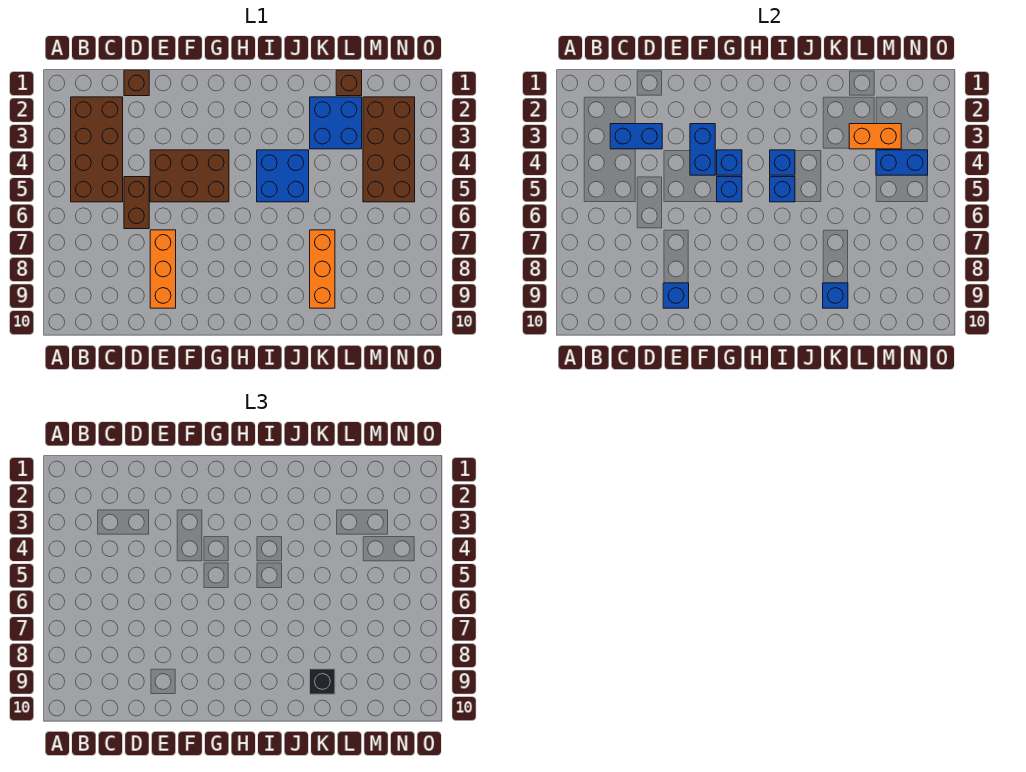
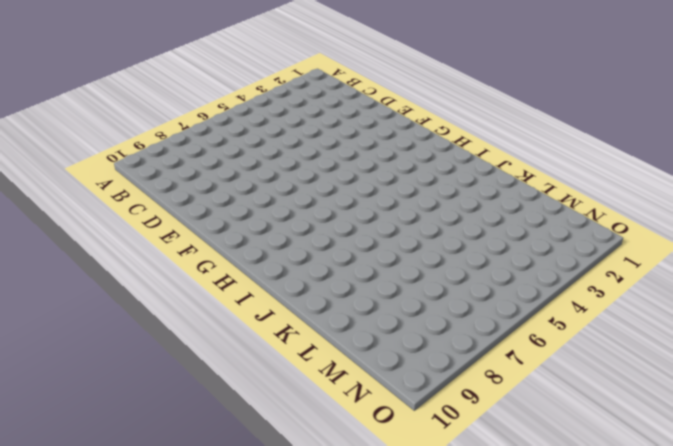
none -> brown 2x4 brick [71,97,123,202]
none -> brown 1x1 brick [124,70,149,96]
none -> brown 1x2 brick [124,177,149,229]

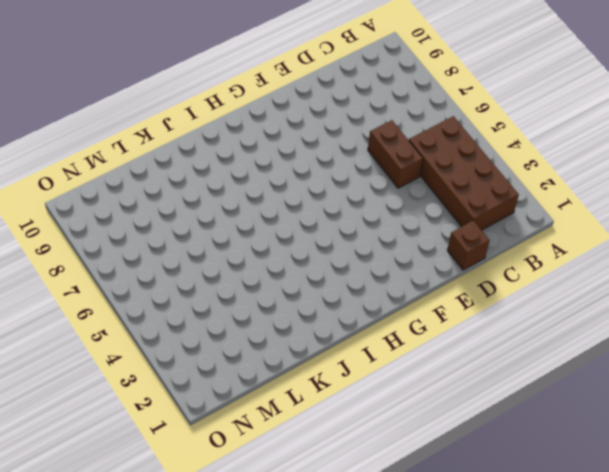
none -> brown 2x3 brick [150,150,229,202]
none -> orange 1x3 brick [150,230,176,308]
none -> blue 2x2 brick [257,150,309,202]

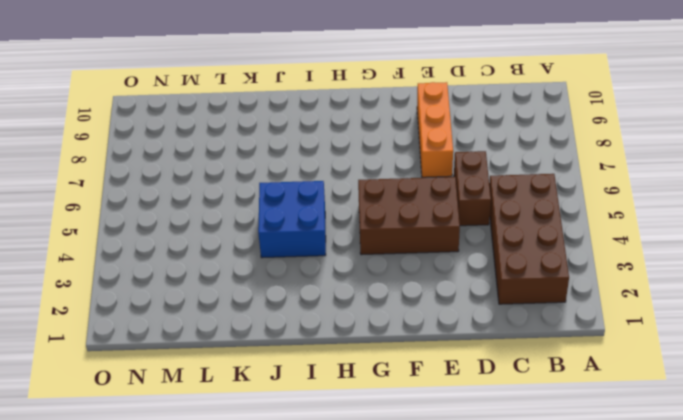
none -> brown 1x1 brick [124,70,149,96]
none -> blue 2x2 brick [310,97,362,149]
none -> orange 1x3 brick [310,230,335,308]

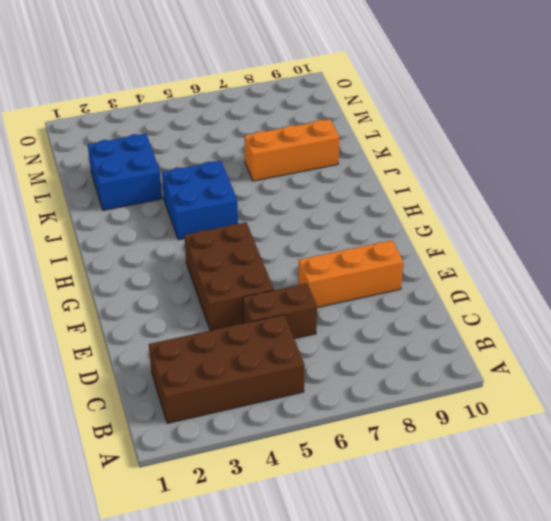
none -> brown 1x1 brick [124,70,149,96]
none -> brown 1x1 brick [336,70,362,96]
none -> brown 2x4 brick [363,97,415,202]

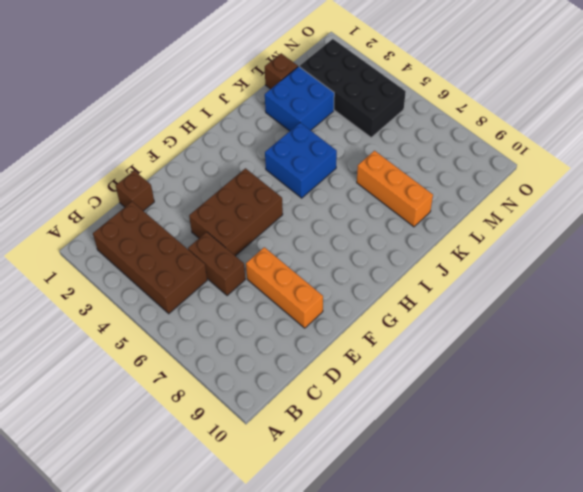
black 2x4 brick [300,39,406,137] -> brown 2x4 brick [363,97,415,202]
none -> blue 1x2 brick [610,124,662,149]
none -> blue 1x1 brick [663,283,689,308]
none -> blue 1x2 brick [690,124,715,175]

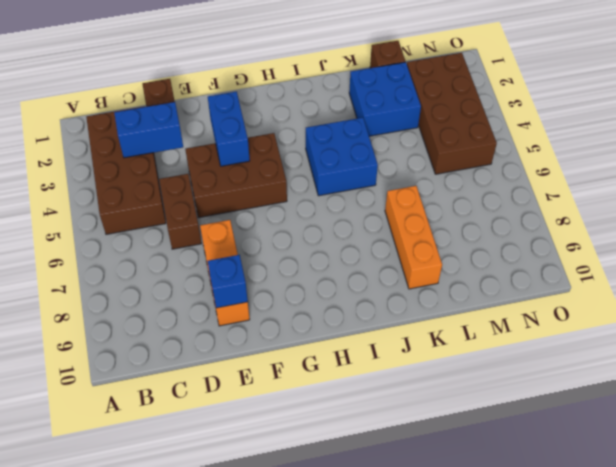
none -> blue 1x1 brick [717,150,742,175]
none -> blue 1x1 brick [717,177,742,202]
none -> blue 1x1 brick [770,150,795,175]

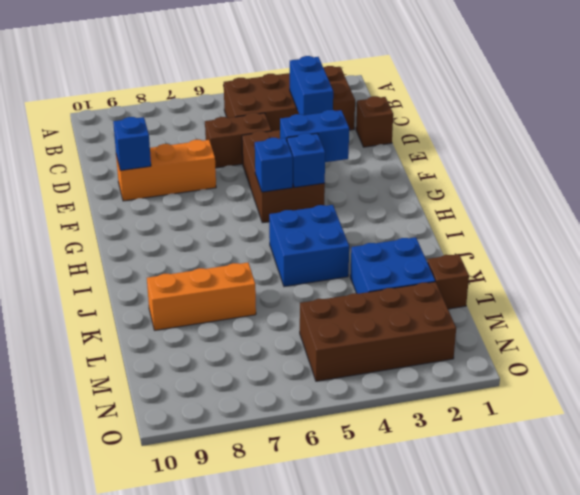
none -> blue 1x1 brick [770,150,795,175]
none -> blue 1x1 brick [770,177,795,202]
none -> blue 1x1 brick [823,283,848,308]

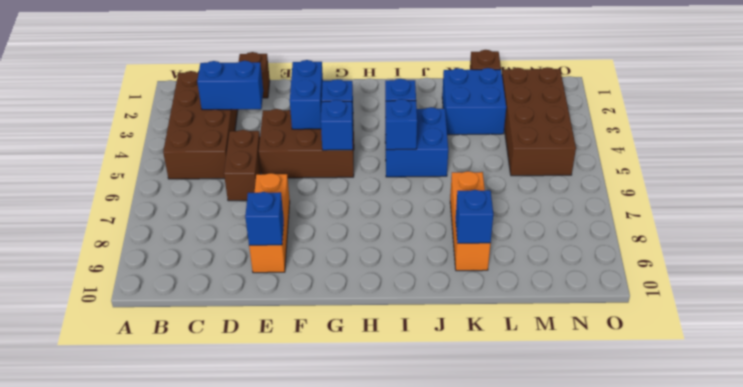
none -> orange 1x2 brick [849,124,901,149]
none -> blue 1x2 brick [876,150,928,175]
none -> black 1x1 brick [310,669,335,694]

